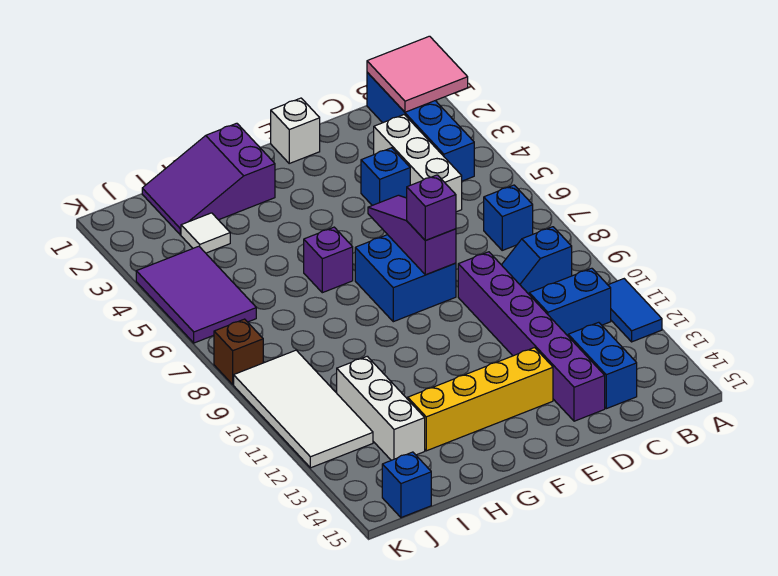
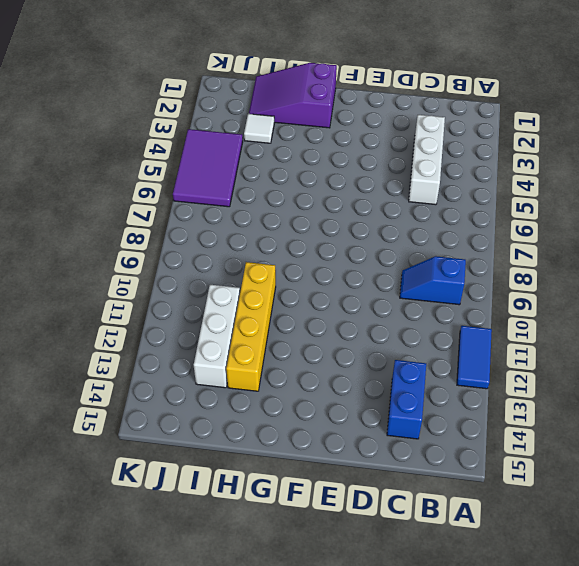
yellow 1x4 brick [226,262,276,391] -> yellow 1x4 brick turned to [408,348,553,451]
none -> blue 1x4 brick [367,72,474,181]
none -> blue 1x1 brick [484,185,533,250]
none -> blue 1x2 brick [529,268,611,336]

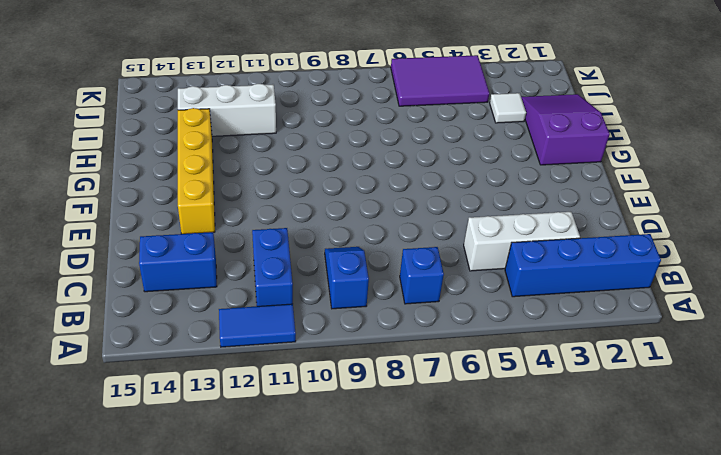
none -> blue 1x1 brick [361,148,410,205]
none -> purple 1x6 brick [458,252,605,421]
none -> white 1x1 brick [271,98,320,163]

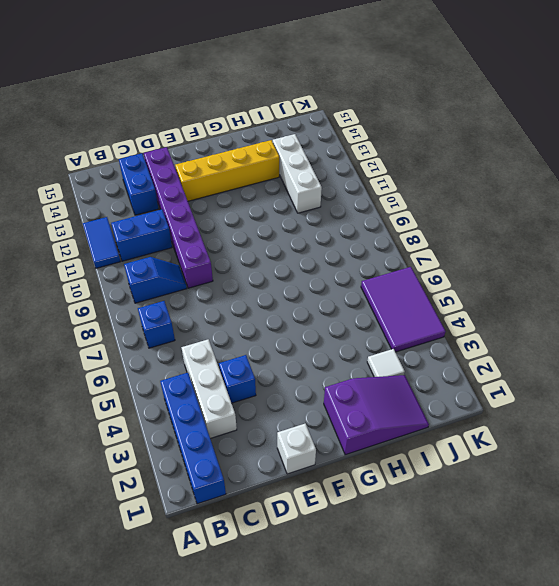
none -> blue 2x2 brick [355,235,456,322]
none -> purple 1x1 brick [304,227,353,293]
none -> white 2x4 tile [234,350,373,468]

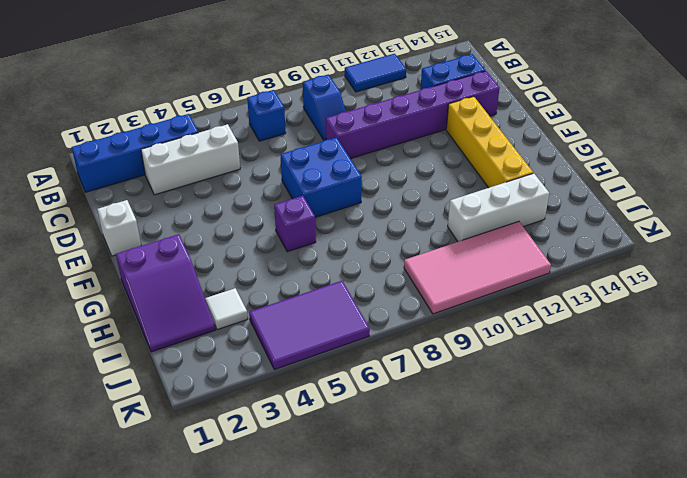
pink 2x4 tile [404,221,551,314] -> white 2x4 tile [234,350,373,468]
none -> blue 1x2 brick [529,268,611,336]
none -> blue 1x1 brick [361,148,410,205]
none -> blue 1x1 brick [382,452,431,518]

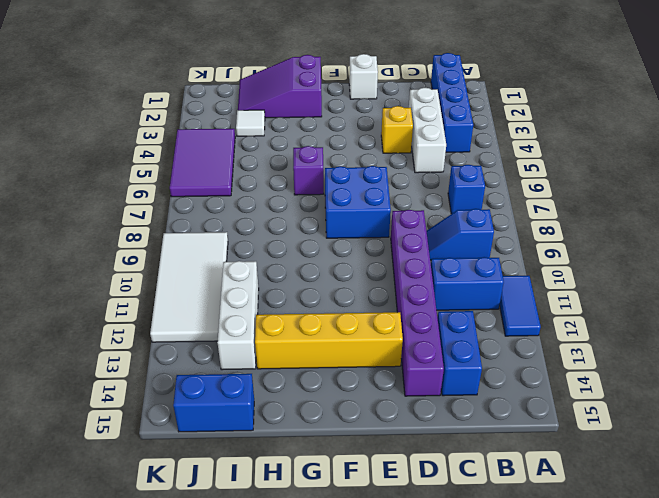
yellow 1x1 brick [381,106,413,153] -> blue 1x1 brick [361,148,410,205]
blue 1x2 brick [173,374,254,432] -> blue 1x1 brick [382,452,431,518]
none -> brown 1x1 brick [214,319,263,384]
none -> pink 2x2 tile [367,36,468,112]
none -> purple 1x3 slope [368,195,456,275]

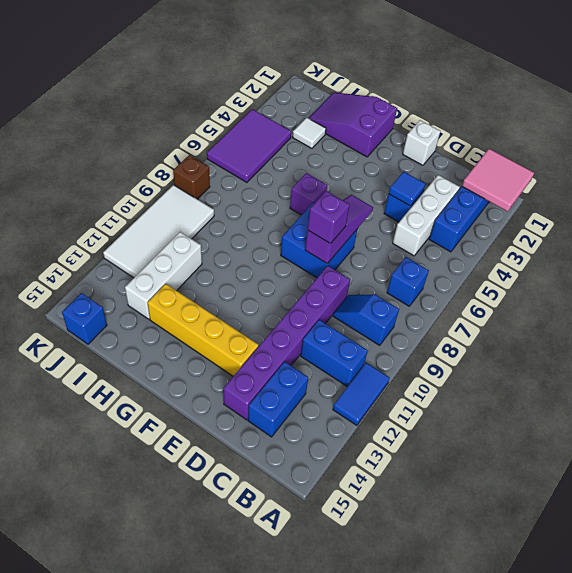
blue 1x1 tile [389,172,425,206] -> none

